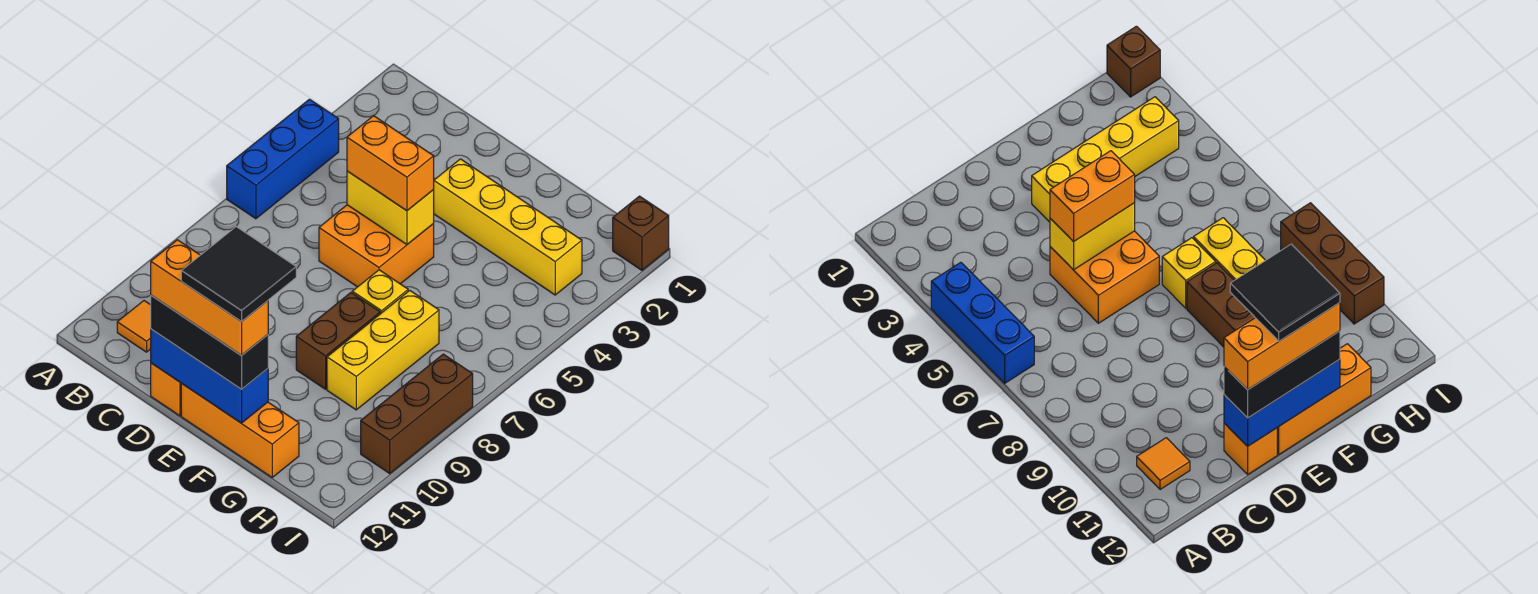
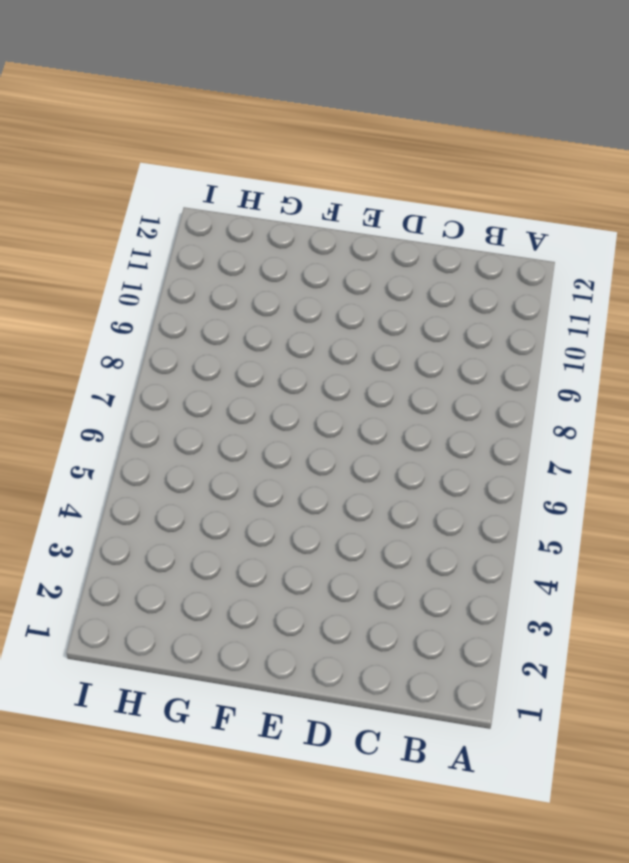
none -> blue 1x3 brick [227,99,339,219]
none -> orange 1x1 tile [117,301,151,352]
none -> orange 2x2 brick [319,205,434,287]

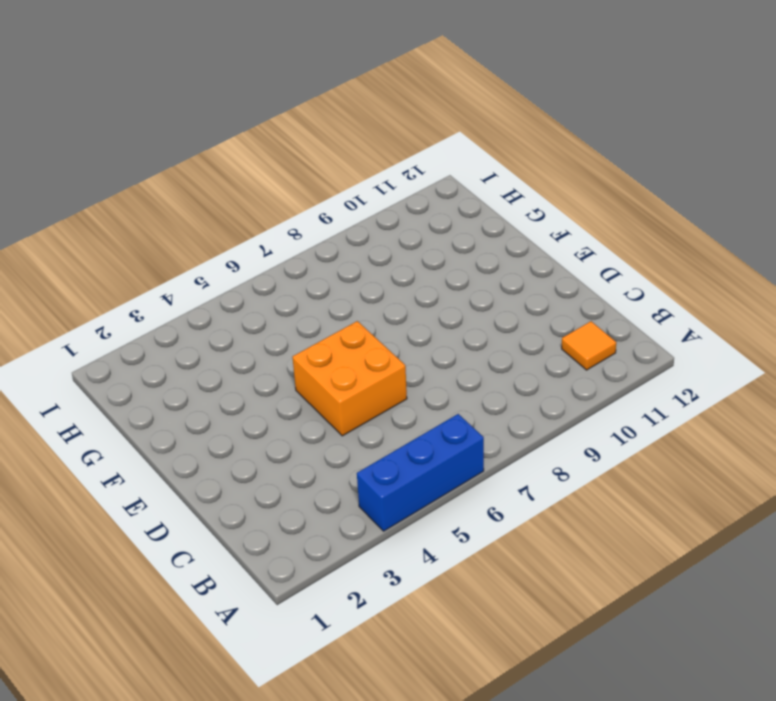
none -> orange 1x1 brick [151,363,182,416]
none -> yellow 1x4 brick [433,159,582,295]
none -> orange 1x3 brick [181,384,299,477]

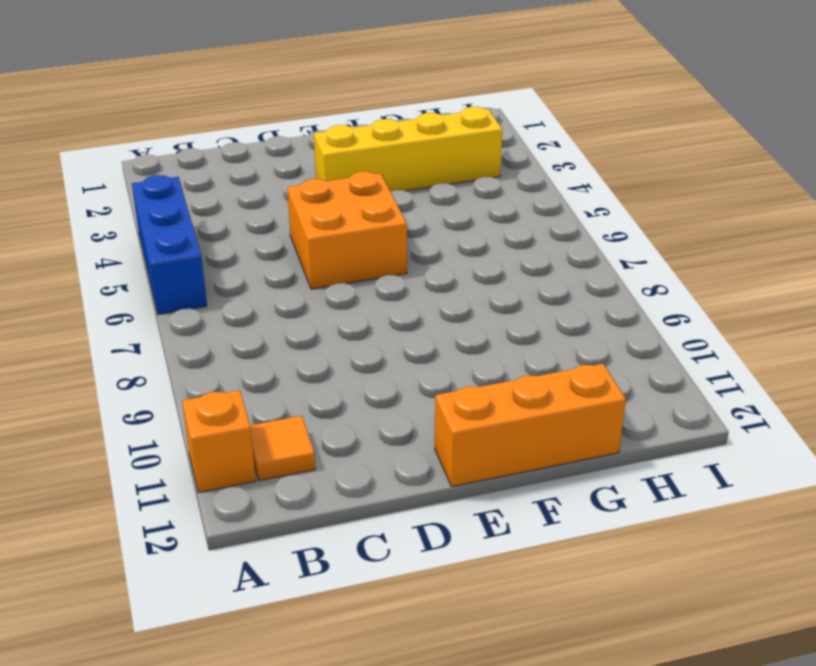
orange 1x1 brick [182,390,256,493] -> orange 1x1 brick moved to [151,363,182,416]
none -> yellow 1x1 brick [352,270,408,314]
none -> brown 1x2 brick [296,293,380,389]
none -> yellow 1x3 brick [327,291,439,410]

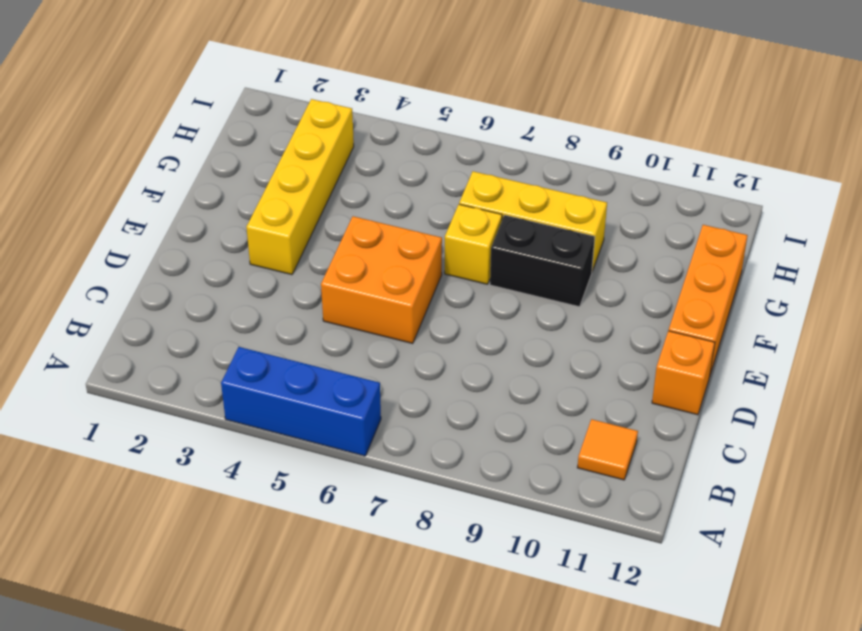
black 1x2 brick [490,215,595,307] -> brown 1x2 brick [296,293,380,389]
none -> brown 1x1 brick [613,196,669,270]
none -> brown 1x3 brick [361,354,473,473]
none -> yellow 1x2 brick [347,171,434,244]

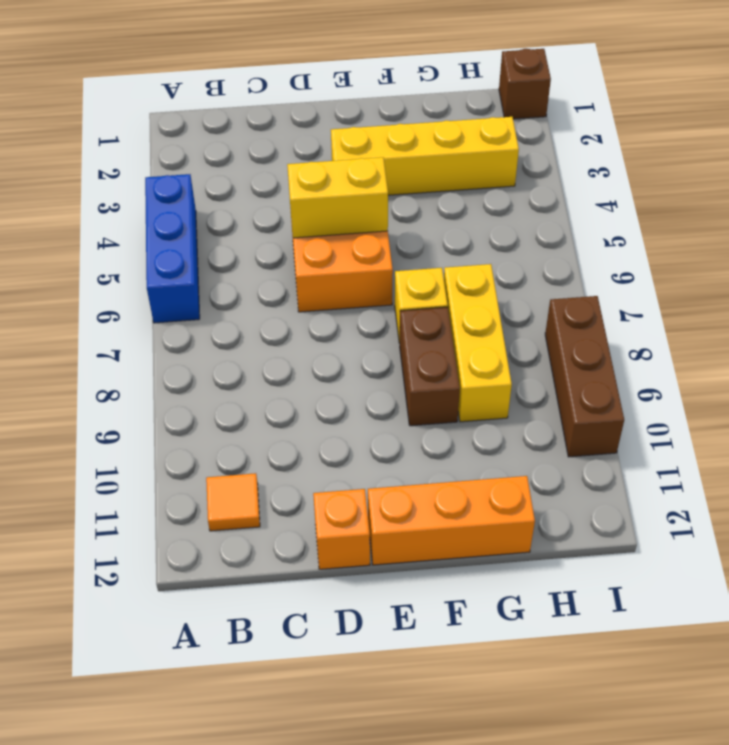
none -> blue 1x3 brick [151,329,268,423]
none -> orange 1x2 brick [347,116,434,211]
none -> black 1x3 brick [151,295,268,389]

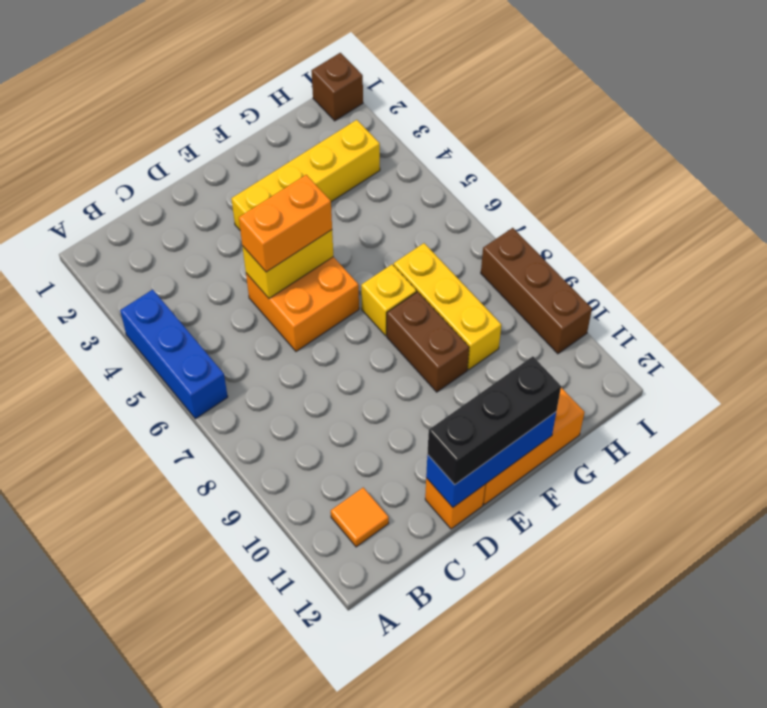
none -> orange 1x3 brick [151,240,268,356]
none -> black 2x2 tile [181,227,296,322]

